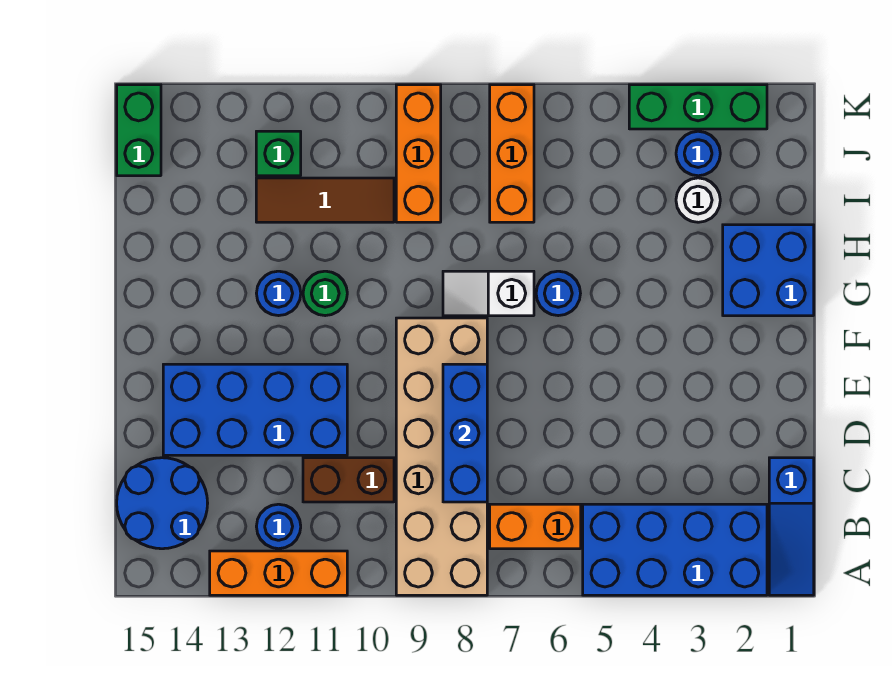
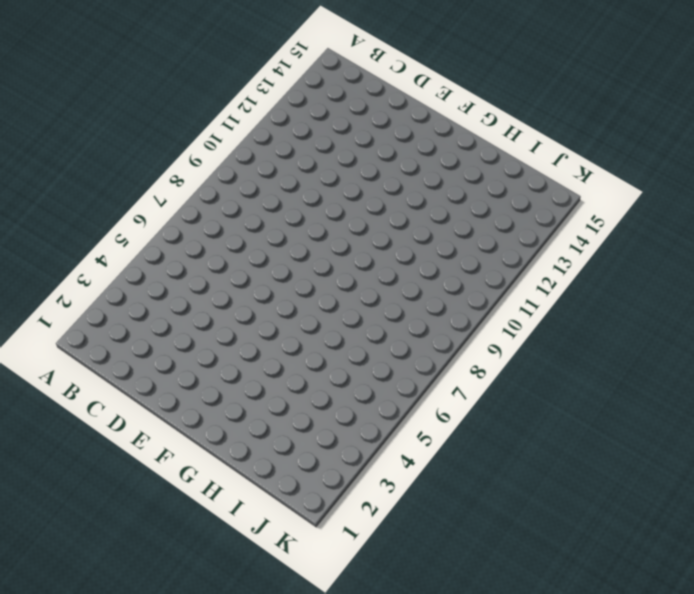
none -> blue 1x3 slope [769,458,814,595]
none -> blue 2x4 brick [583,504,767,595]
none -> tan 2x6 brick [396,318,487,595]

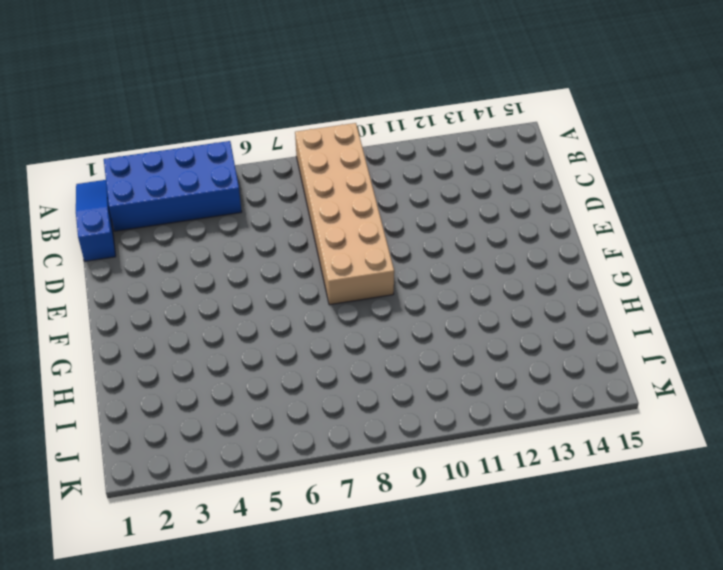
none -> orange 1x3 brick [210,551,347,595]
none -> orange 1x2 brick [490,504,581,549]
none -> blue 1x1 round brick [256,504,301,549]

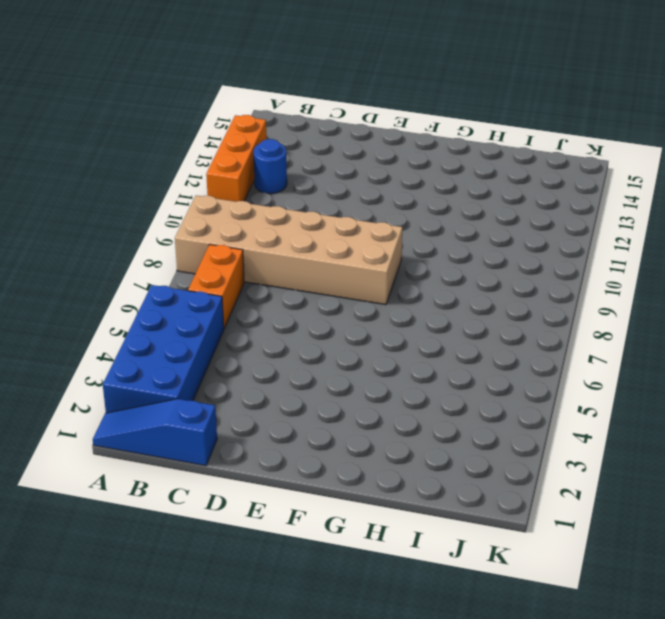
none -> blue 2x2 round brick [117,458,208,549]
none -> brown 1x2 brick [303,458,394,502]
none -> blue 2x4 brick [163,364,347,455]

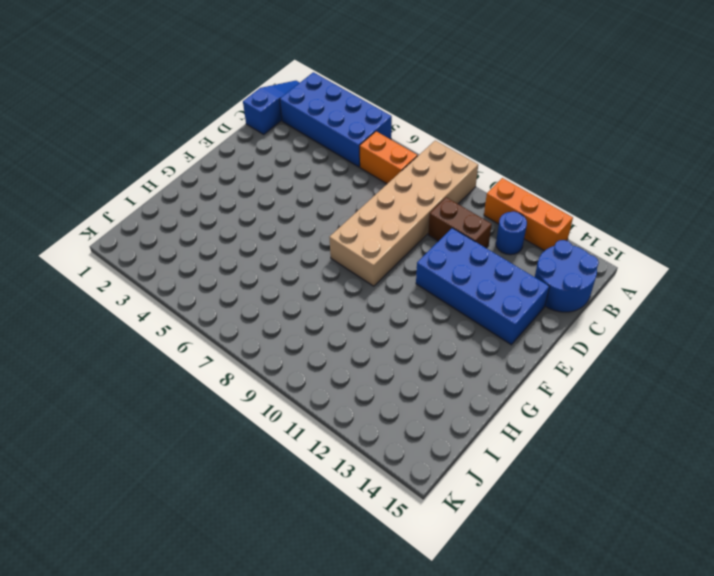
none -> blue 2x2 brick [723,225,814,316]
none -> blue 1x1 round brick [536,271,580,316]
none -> white 1x2 slope [443,271,534,316]

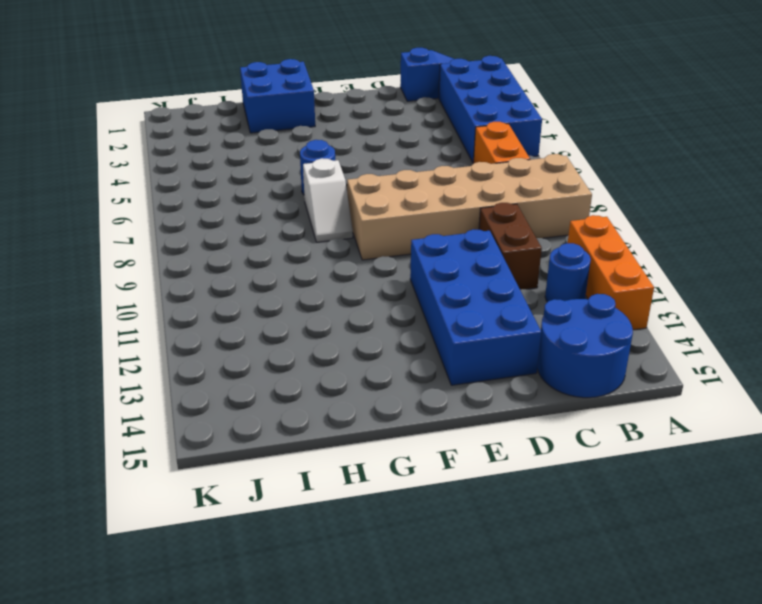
none -> green 1x1 round brick [303,271,347,316]
none -> blue 1x1 round brick [256,271,301,316]
none -> white 1x1 round brick [676,178,720,222]

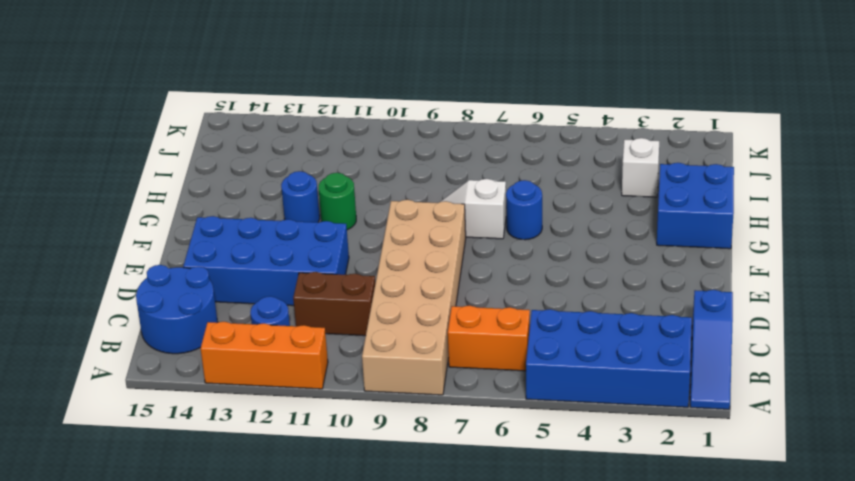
white 1x1 brick [622,138,659,197] -> white 1x1 round brick [676,178,720,222]
none -> orange 1x3 brick [490,85,534,222]
none -> orange 1x3 brick [396,85,441,222]
none -> brown 1x3 tile [256,178,394,222]

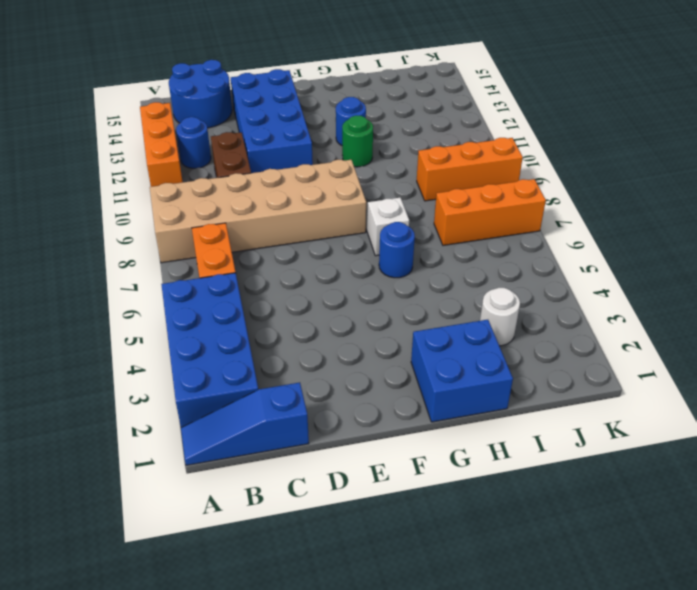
none -> brown 1x3 tile [256,178,394,222]
none -> blue 1x1 round brick [676,131,720,176]
none -> green 1x1 brick [256,131,301,176]

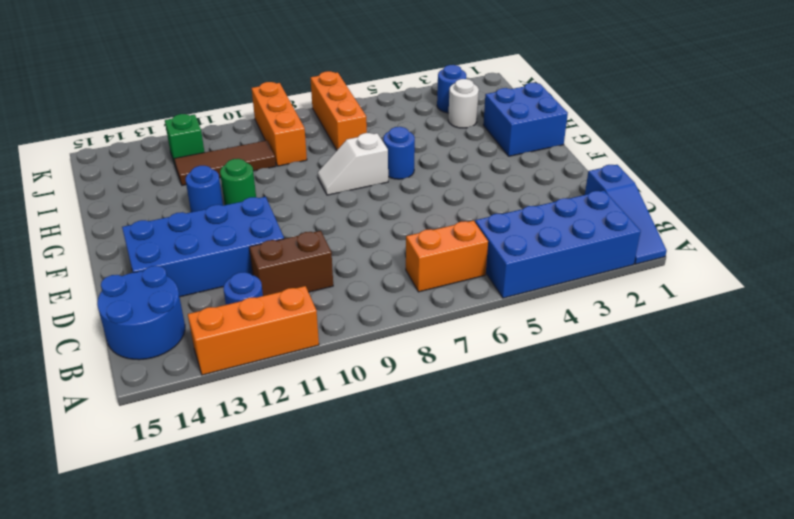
none -> tan 2x6 brick [396,318,487,595]
none -> green 1x2 brick [117,85,161,176]
none -> green 1x3 brick [629,85,767,129]

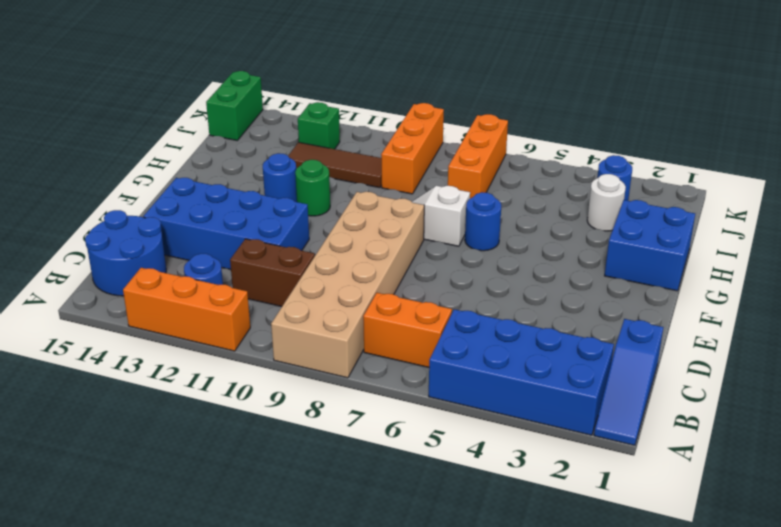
none -> green 1x3 brick [629,85,767,129]
none -> blue 1x3 brick [443,364,487,502]

